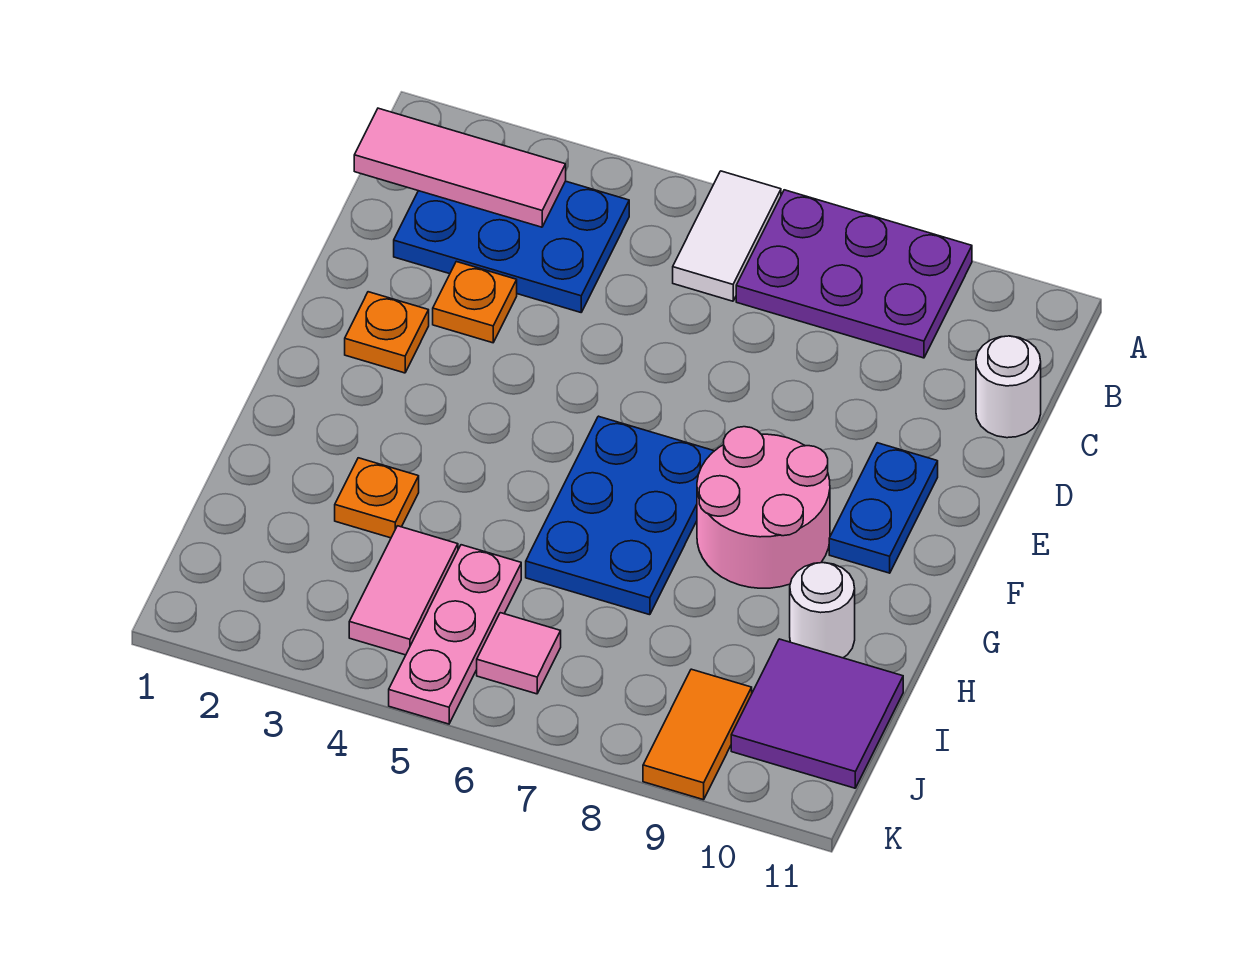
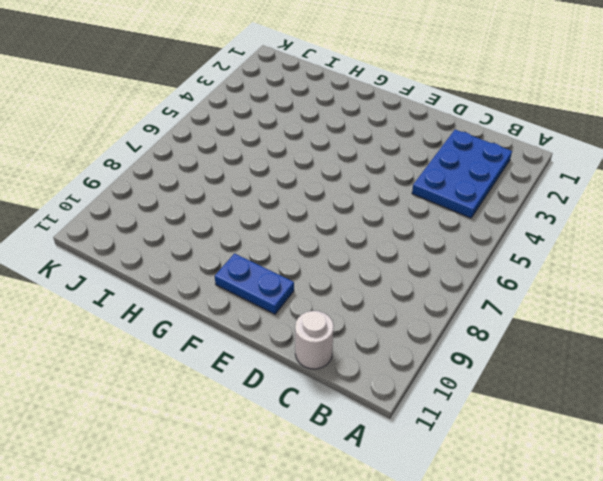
none -> white 1x2 tile [673,171,781,301]
none -> purple 2x3 plate [736,190,972,358]
none -> orange 1x1 plate [433,262,517,343]

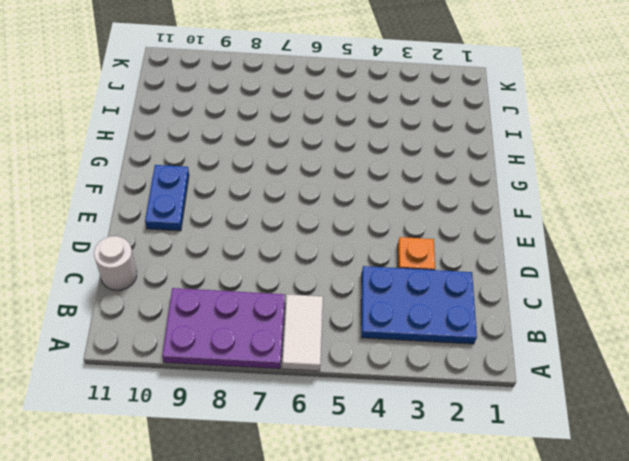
none -> orange 1x1 plate [345,292,429,373]
none -> blue 2x3 plate [526,416,714,615]
none -> pink 2x2 round brick [697,427,830,588]

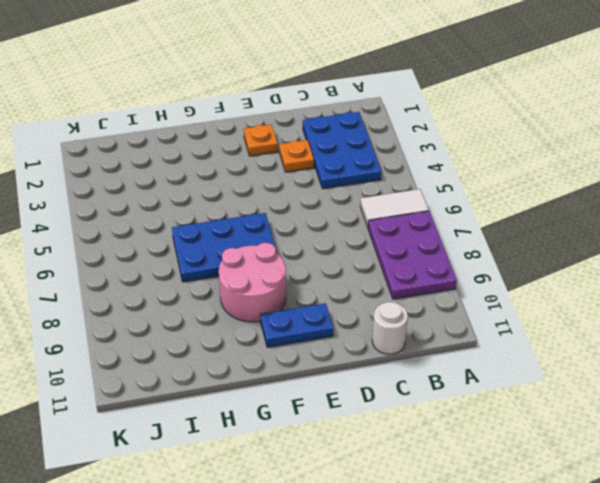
none -> orange 1x1 plate [335,458,419,538]
none -> white 1x1 round brick [790,563,855,658]
none -> pink 1x2 tile [349,526,458,655]

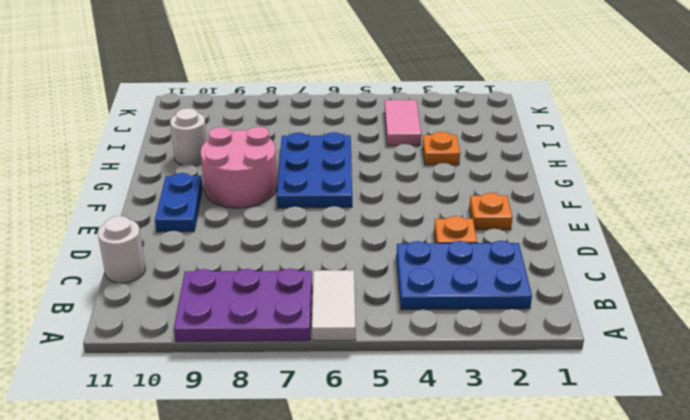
none -> pink 1x3 plate [389,545,521,724]
none -> purple 2x2 tile [731,639,903,788]
none -> pink 1x1 tile [477,613,561,694]

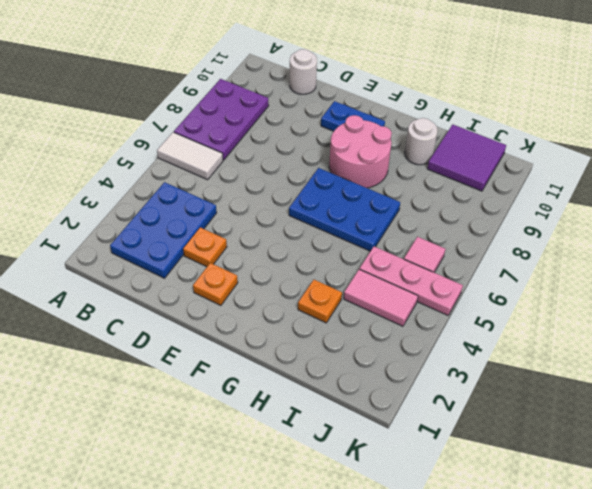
none -> orange 1x2 tile [643,669,752,800]
none -> pink 1x3 tile [354,108,566,227]

